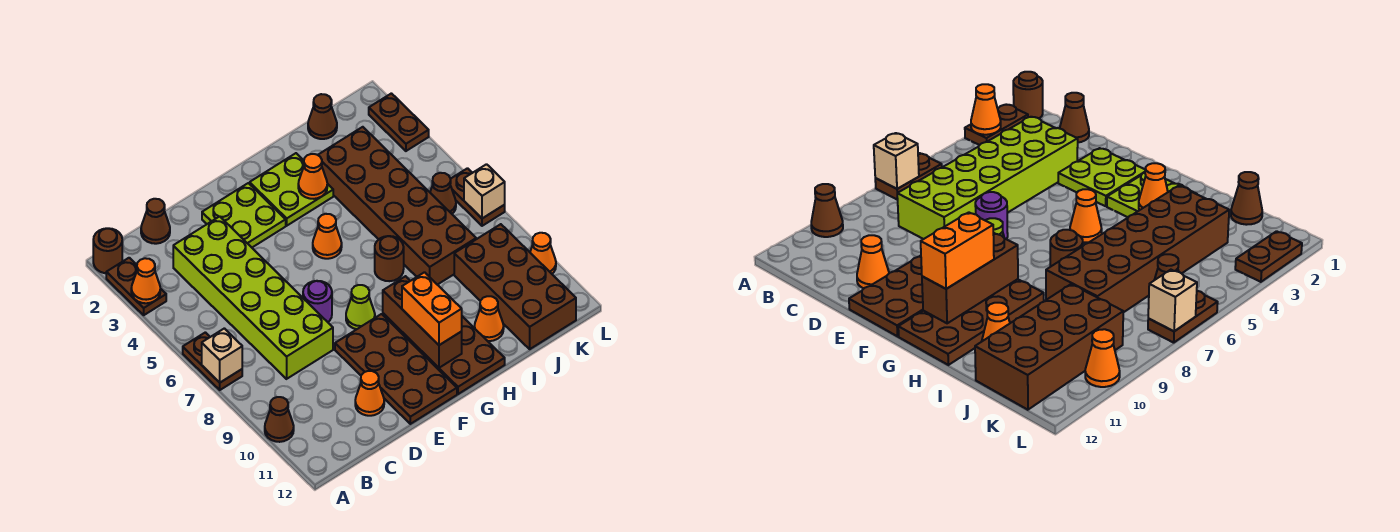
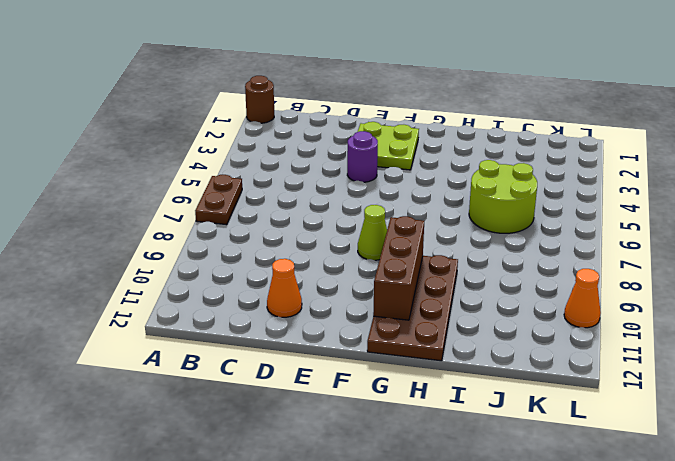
purple 1x1 round brick [347,131,378,182] -> purple 1x1 round brick moved to [303,281,332,322]
lime 2x2 round brick [469,160,537,233] -> brown 2x6 brick [318,127,476,285]
none -> brown 1x2 plate [106,258,166,315]
none -> brown 1x1 cone [265,397,294,442]
none -> brown 1x1 cone [141,199,170,244]

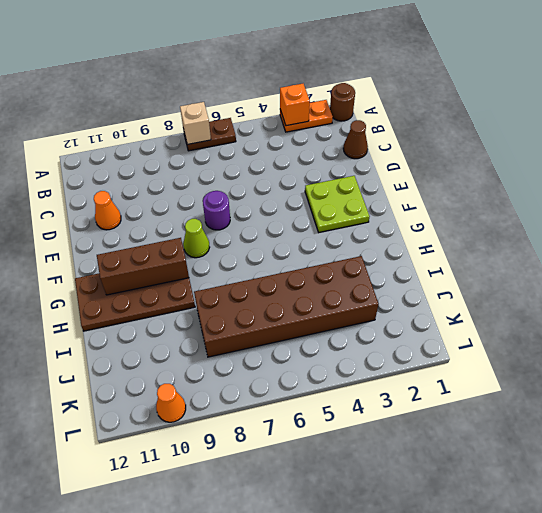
orange 1x2 plate [280,100,333,132] -> brown 1x2 plate [106,258,166,315]
orange 1x1 brick [280,84,310,126] -> orange 1x1 cone [131,258,160,303]
none -> brown 1x1 cone [265,397,294,442]
none -> lime 2x6 brick [173,216,333,379]
none -> brown 2x4 plate [335,314,457,424]

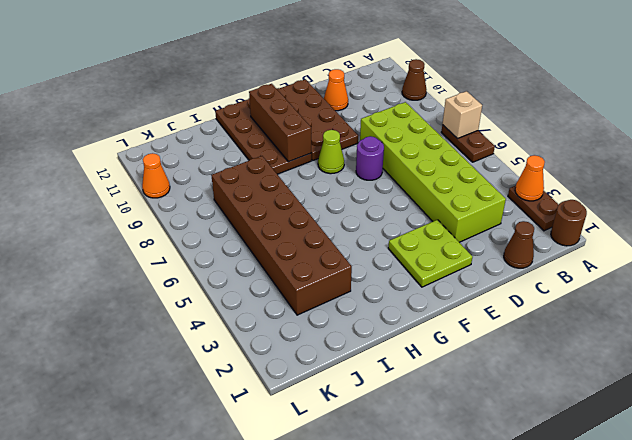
none -> lime 2x2 plate [250,153,333,226]
none -> orange 1x1 cone [313,214,342,259]
none -> brown 1x1 round brick [375,236,404,281]

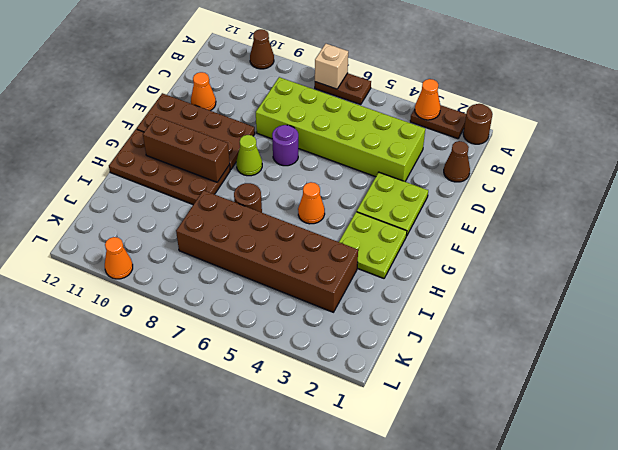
none -> orange 1x1 cone [475,296,504,341]
none -> brown 1x1 cone [308,94,337,139]
none -> brown 2x4 brick [454,224,576,349]

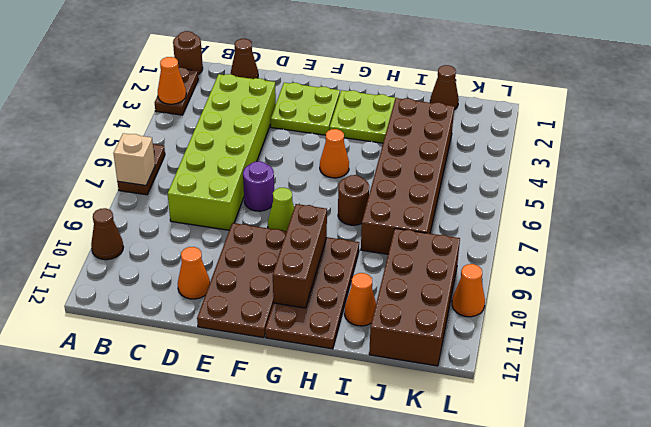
none -> brown 1x1 cone [430,173,456,214]
none -> brown 1x2 plate [369,93,429,151]
none -> brown 1x2 plate [450,168,505,226]

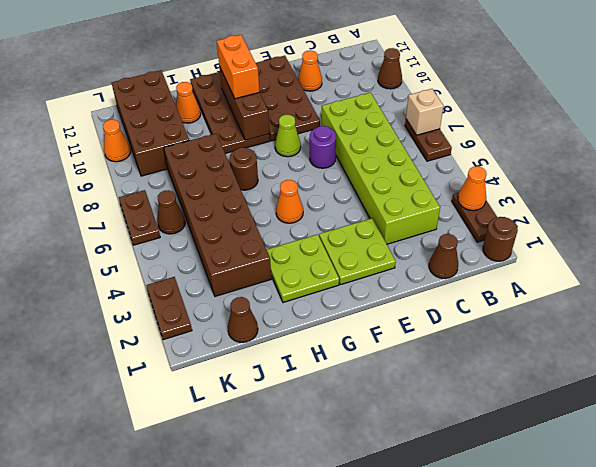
none -> orange 1x1 cone [298,154,327,199]
none -> tan 1x1 brick [464,164,505,218]

